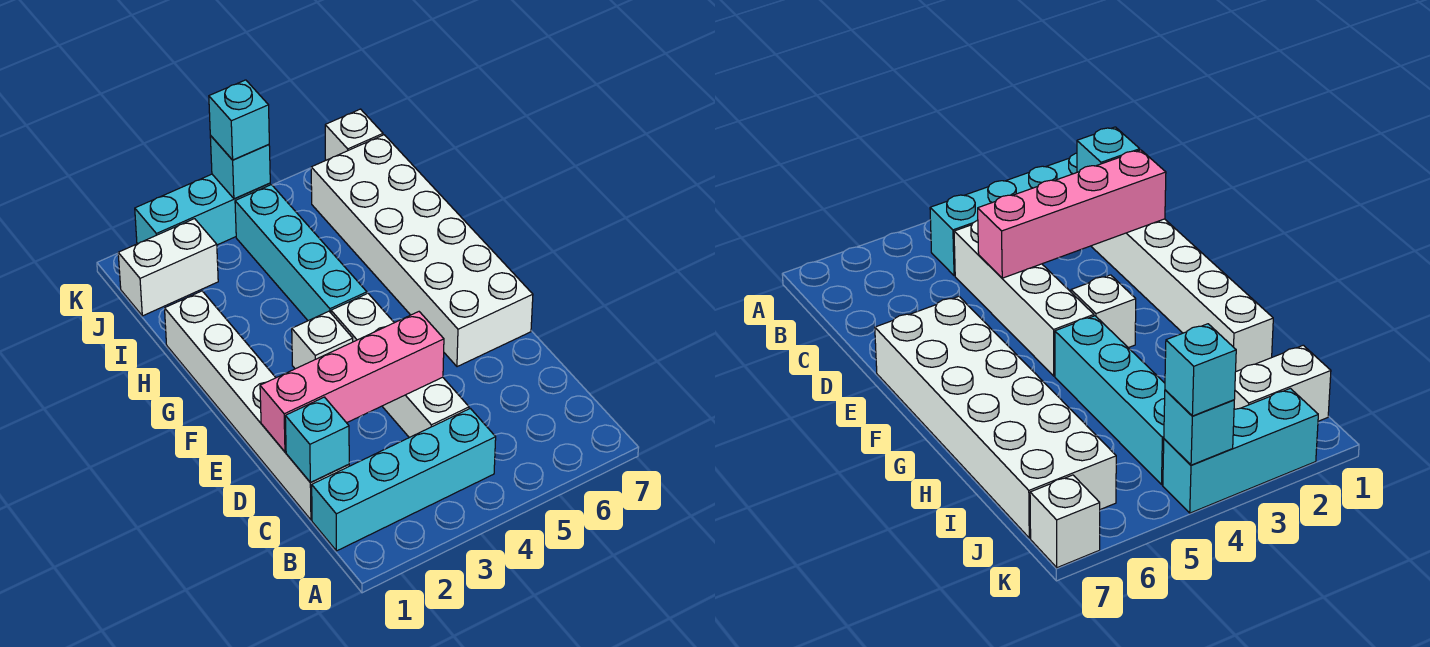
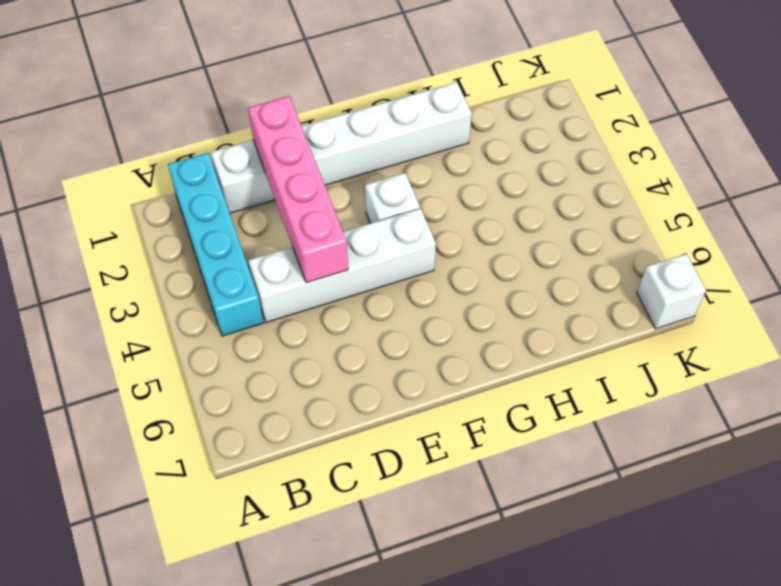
none -> white 2x6 brick [311,135,533,367]
none -> cyan 1x4 brick [235,185,367,321]
none -> white 1x2 brick [118,219,218,316]

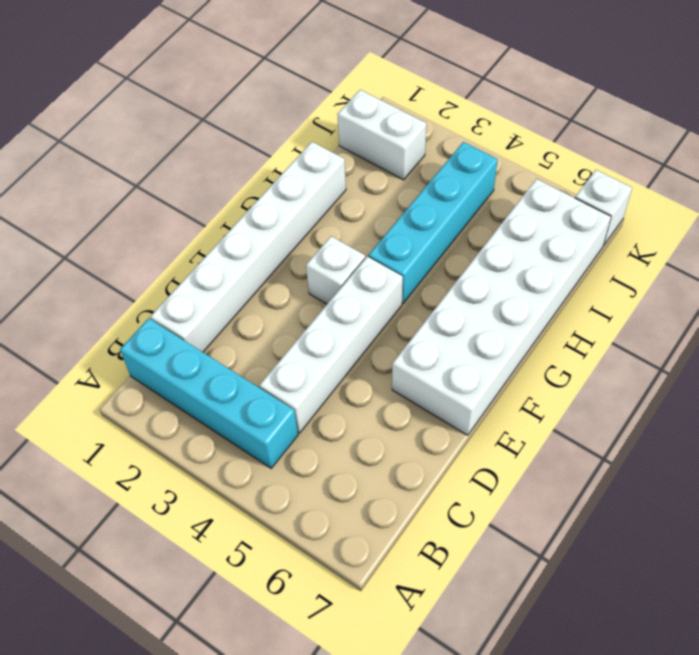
none -> cyan 1x3 brick [135,174,270,245]
none -> cyan 1x1 brick [285,397,349,483]
none -> pink 1x4 brick [260,312,444,452]

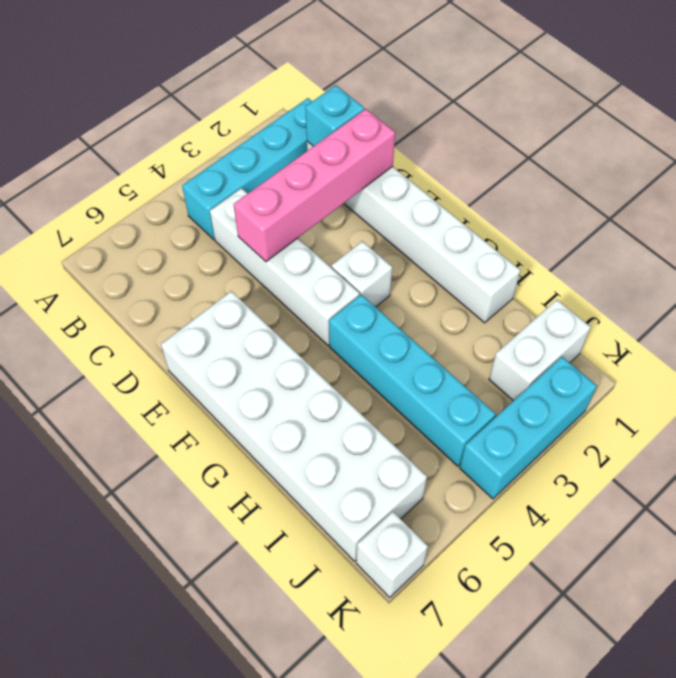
none -> cyan 1x1 brick [210,136,270,199]
none -> cyan 1x1 brick [209,80,269,160]

